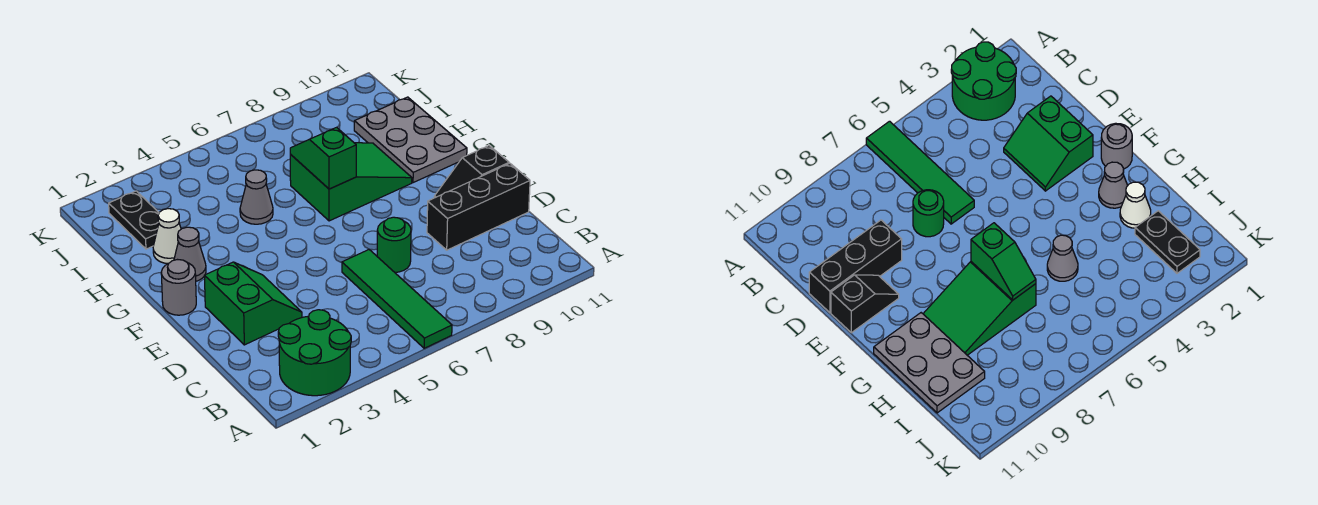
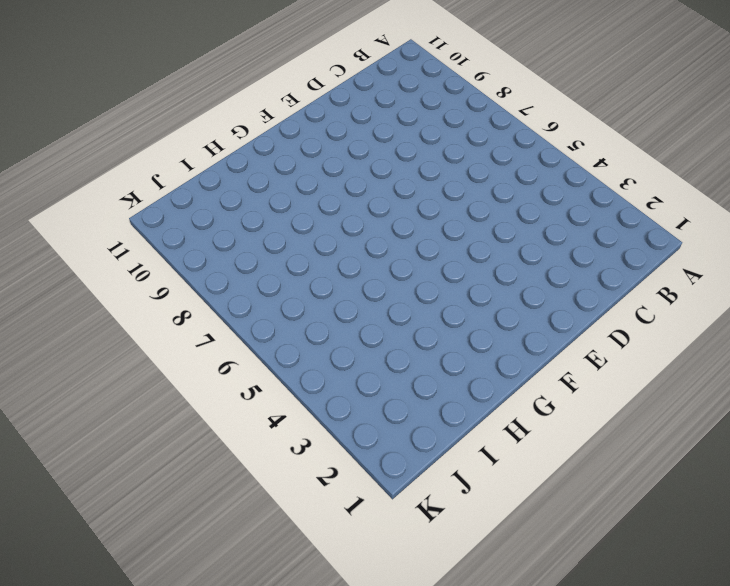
none -> green 2x2 round brick [278,310,351,396]
none -> green 1x4 tile [342,250,452,348]
none -> green 2x2 slope [204,262,302,345]

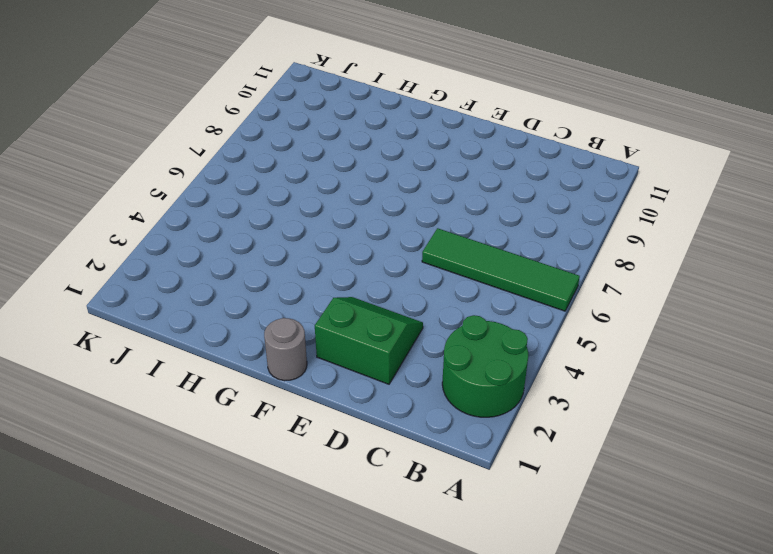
none -> green 1x1 round brick [377,217,411,272]
none -> black 1x3 brick [427,164,530,250]
none -> black 1x2 slope [434,146,509,198]

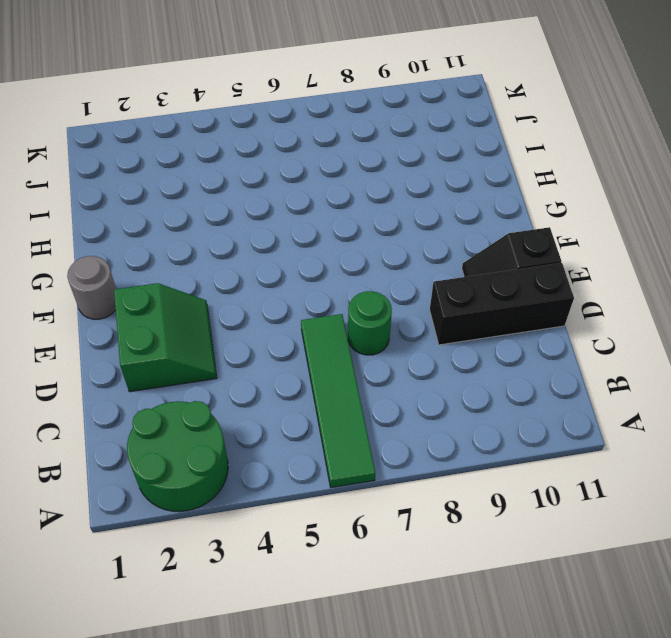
none -> grey 1x1 cone [174,227,206,281]
none -> green 2x3 slope [290,143,412,221]
none -> grey 2x3 plate [354,97,467,183]

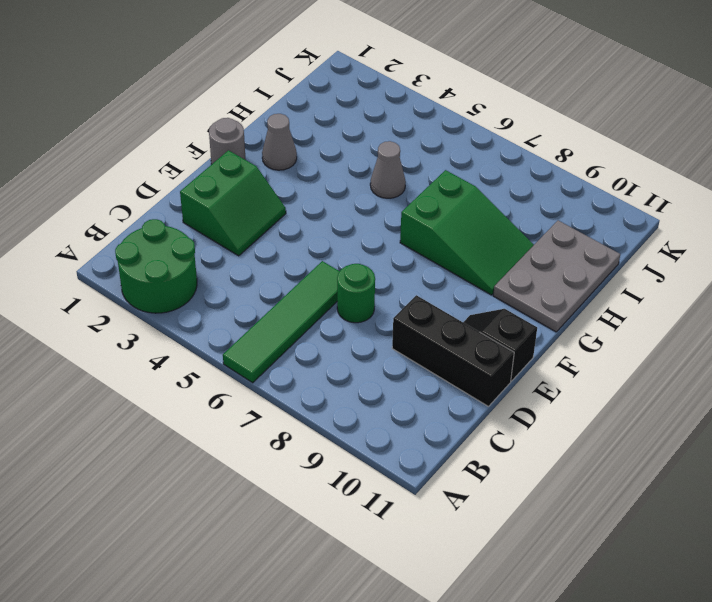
none -> white 1x1 cone [153,209,181,264]
none -> black 1x2 plate [109,191,159,249]
none -> green 1x2 slope [290,127,356,189]

